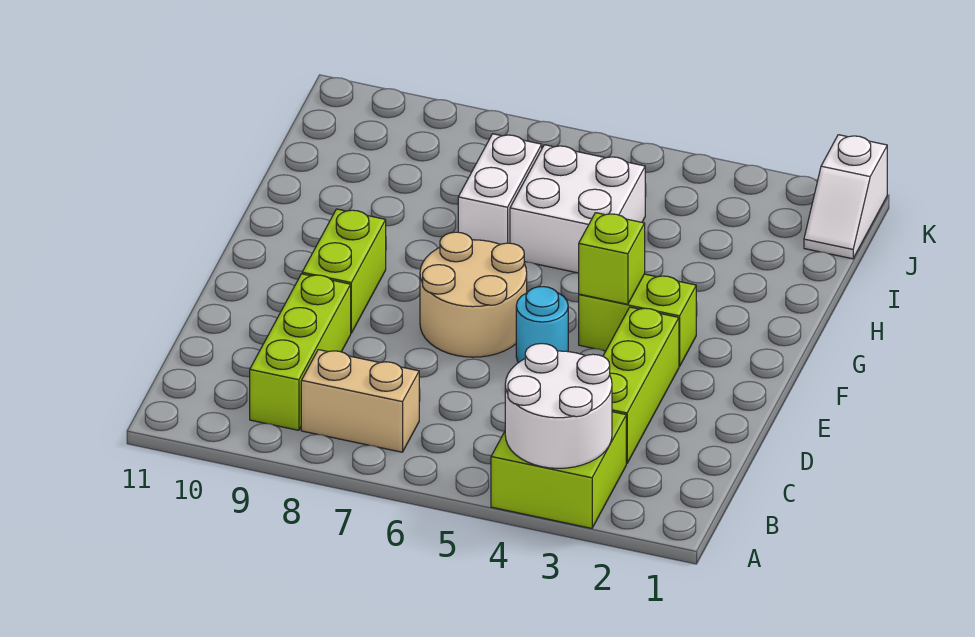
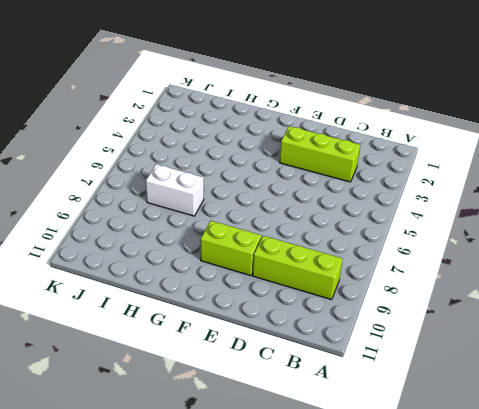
none -> lime 2x2 brick [491,412,626,528]
none -> tan 1x2 brick [301,350,419,452]
none -> cyan 1x1 round brick [516,287,568,363]

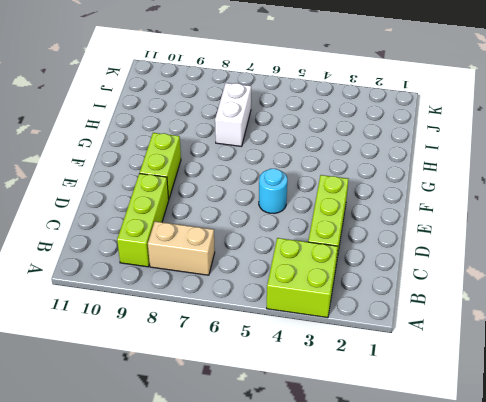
none -> tan 2x2 round brick [420,232,527,357]
none -> lime 1x2 brick [579,274,696,366]
none -> white 2x2 brick [510,145,645,273]

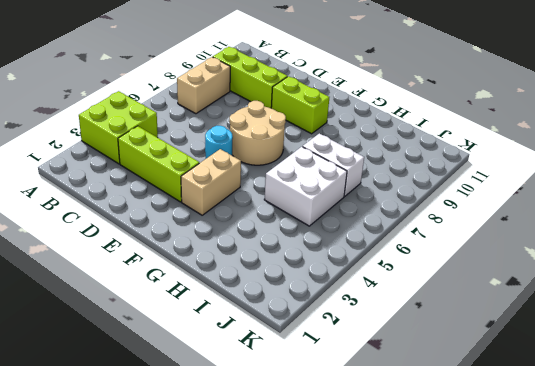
tan 1x2 brick [181,149,241,215] -> lime 1x2 brick [579,274,696,366]
none -> white 1x2 slope [804,135,887,259]
none -> white 2x2 round brick [505,343,612,468]
none -> lime 1x1 brick [579,213,645,304]

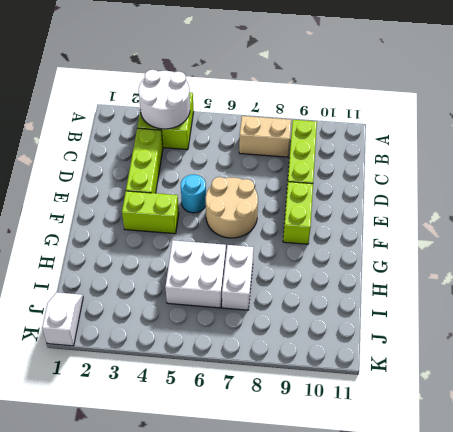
none -> lime 1x1 brick [579,213,645,304]

